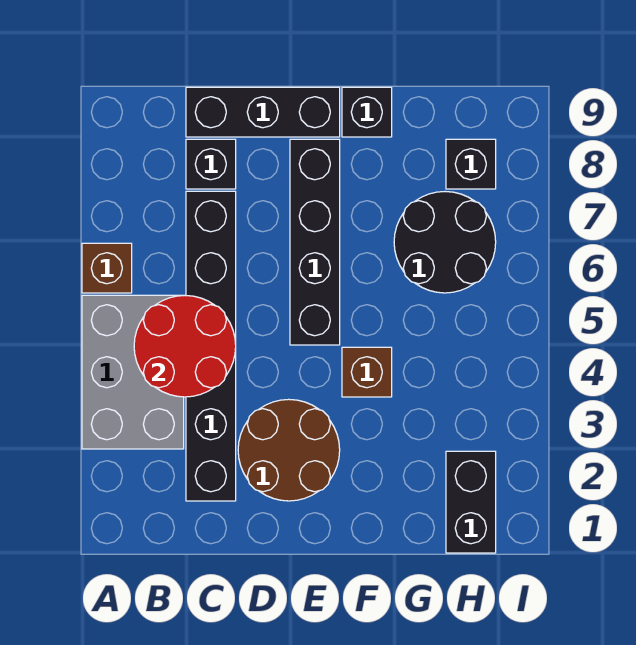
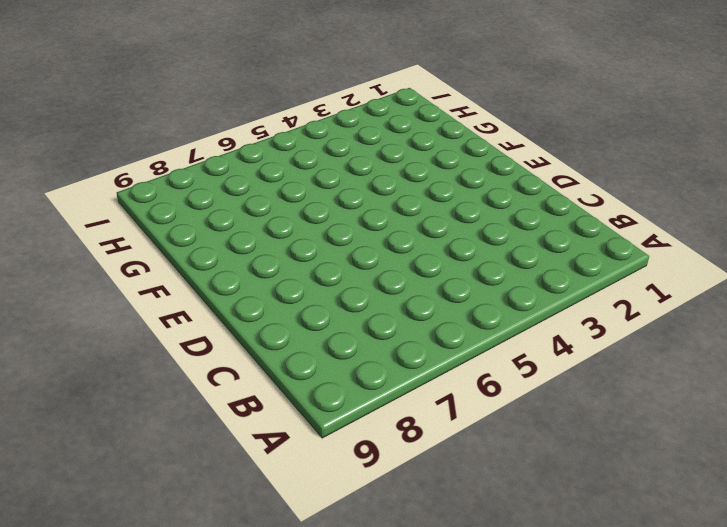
none -> grey 2x3 brick [82,295,184,449]
none -> brown 1x1 brick [82,243,132,293]
none -> black 1x6 brick [186,191,236,501]

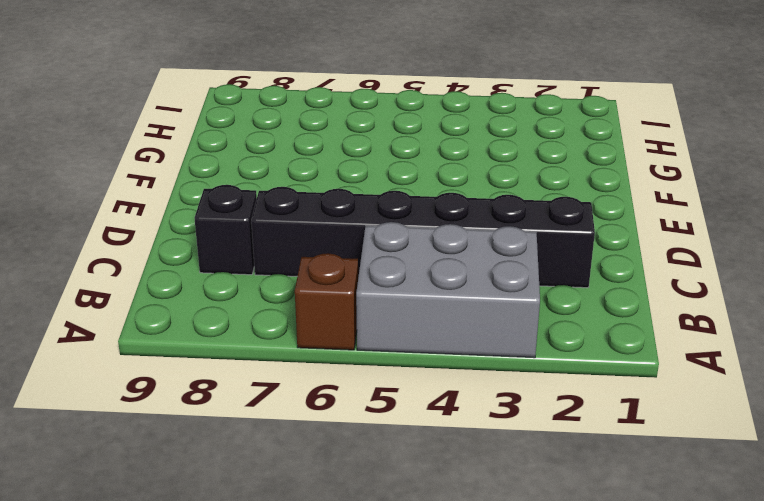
none -> black 1x3 brick [186,87,340,137]
none -> brown 2x2 round brick [238,399,340,501]
none -> black 1x4 brick [290,139,340,345]

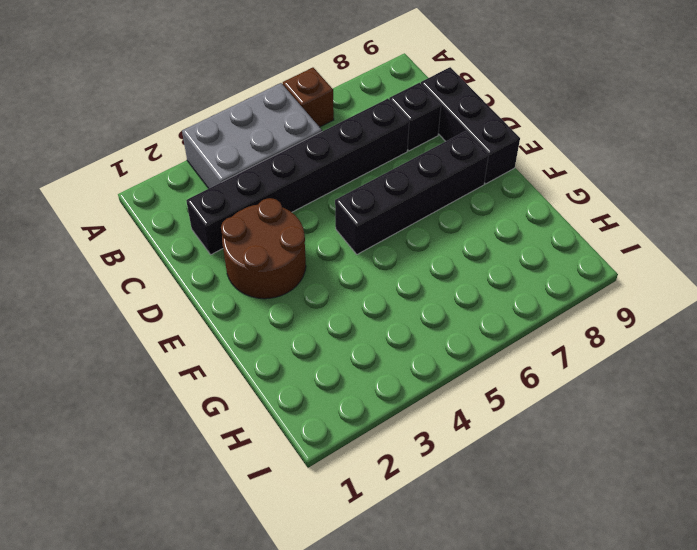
none -> brown 1x1 brick [342,347,392,397]
none -> black 1x1 brick [342,87,392,137]
none -> black 2x2 round brick [394,192,496,293]

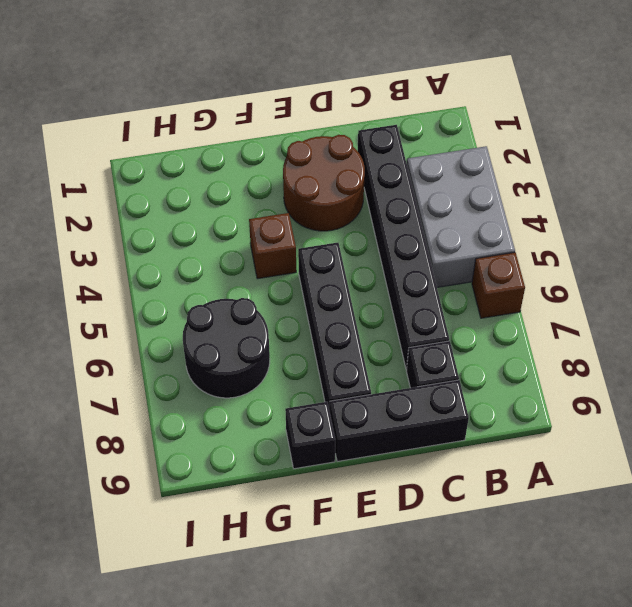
none -> black 1x2 brick [446,451,496,553]
none -> black 1x1 brick [446,139,496,189]
none -> red 2x2 round brick [134,296,236,397]

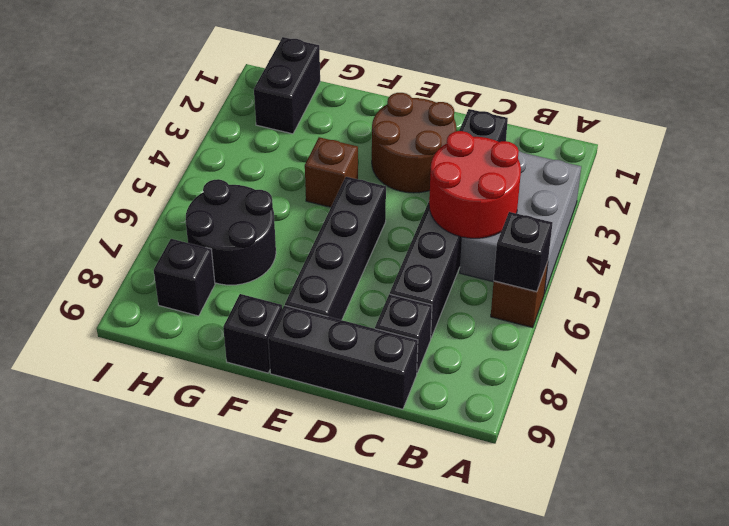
black 1x1 brick [494,212,553,292] -> none

